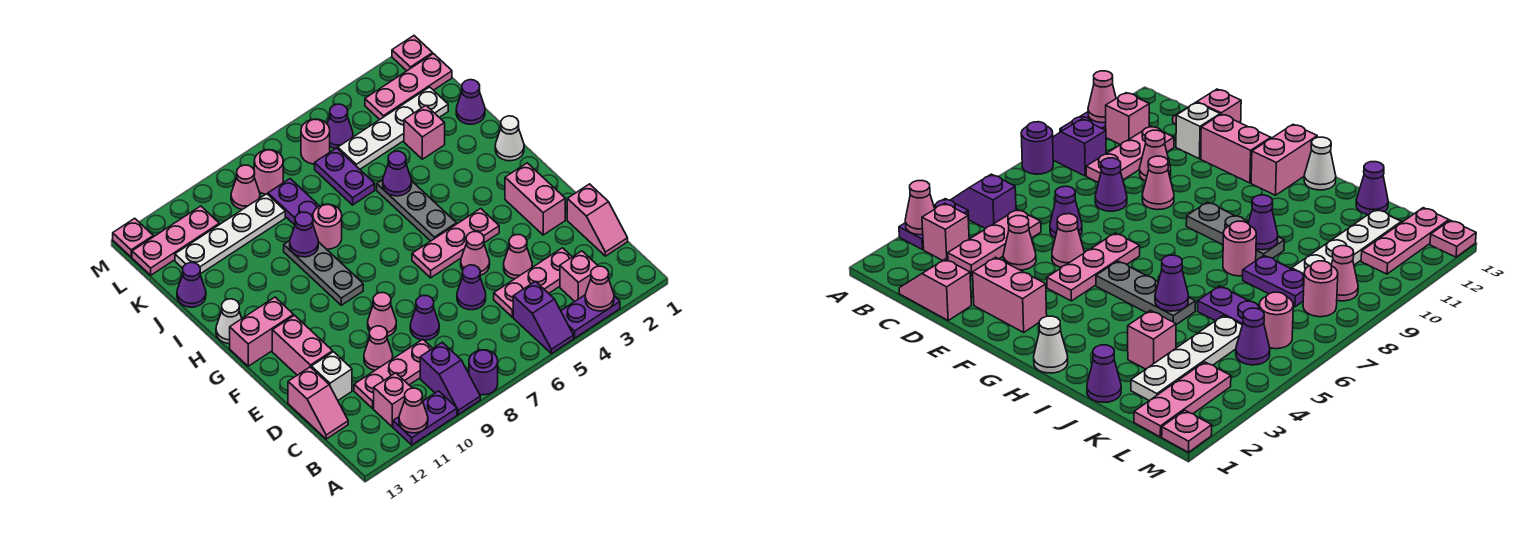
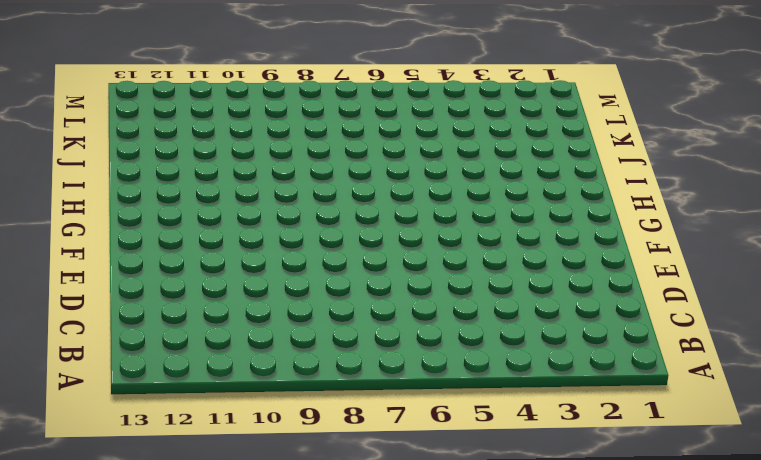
none -> purple 1x2 plate [561,295,620,338]
none -> purple 1x2 slope [513,281,574,353]
none -> purple 1x1 round brick [469,350,498,395]
none -> purple 1x2 slope [420,342,480,414]

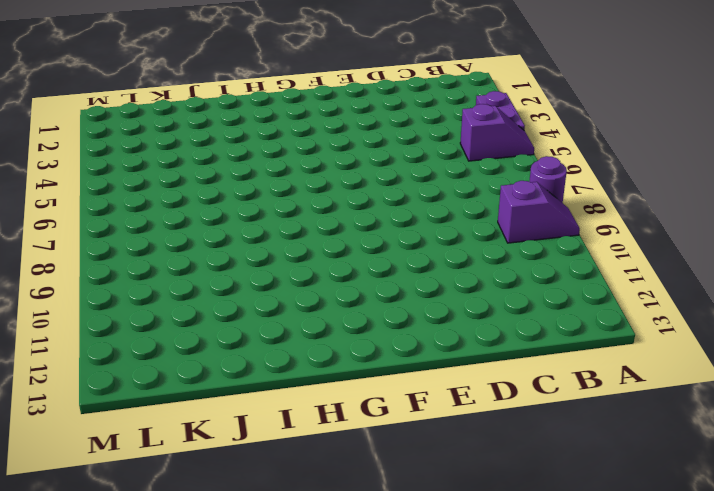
none -> purple 1x2 plate [393,391,457,445]
none -> pink 1x1 brick [560,251,598,301]
none -> pink 1x1 brick [374,373,412,427]
none -> pink 1x2 slope [567,184,628,256]

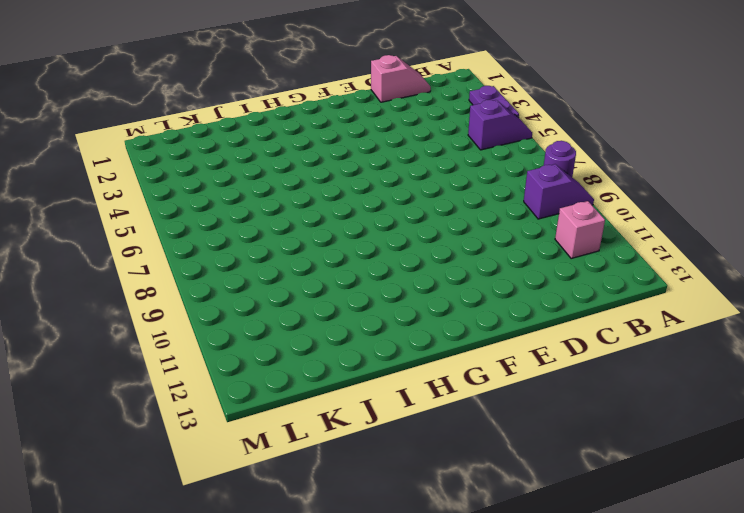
none -> purple 1x2 plate [393,391,457,445]
none -> pink 1x1 brick [560,251,598,301]
none -> pink 1x3 plate [494,248,572,317]
none -> pink 1x3 plate [354,339,433,408]

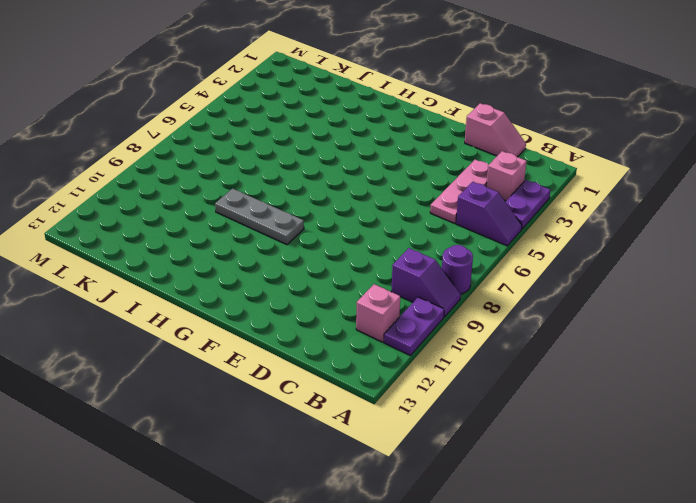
none -> pink 1x3 plate [354,339,433,408]
none -> pink 1x2 slope [288,367,348,439]
none -> pink 1x1 cone [504,235,532,279]
none -> purple 1x1 cone [457,265,486,310]

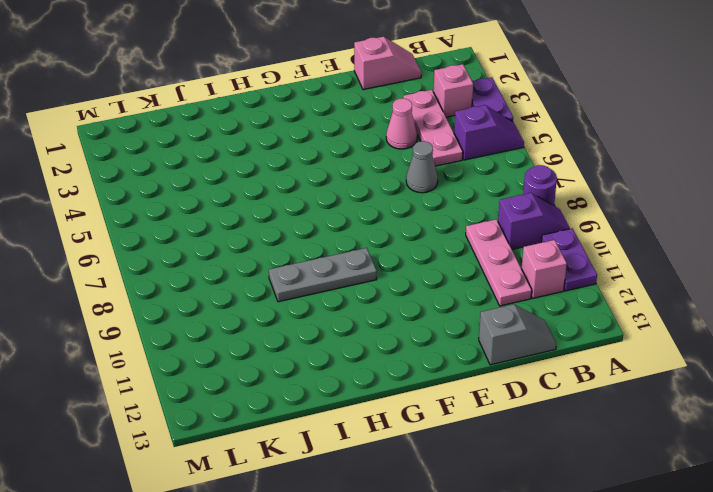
grey 1x2 slope [479,304,556,365] -> pink 1x2 slope [288,367,348,439]
grey 1x1 cone [406,141,438,193] -> purple 1x1 cone [457,265,486,310]
none -> purple 1x1 cone [410,296,439,340]
none -> pink 1x1 cone [364,326,393,370]
none -> white 1x1 brick [311,352,352,400]
none -> pink 1x2 brick [505,163,565,235]

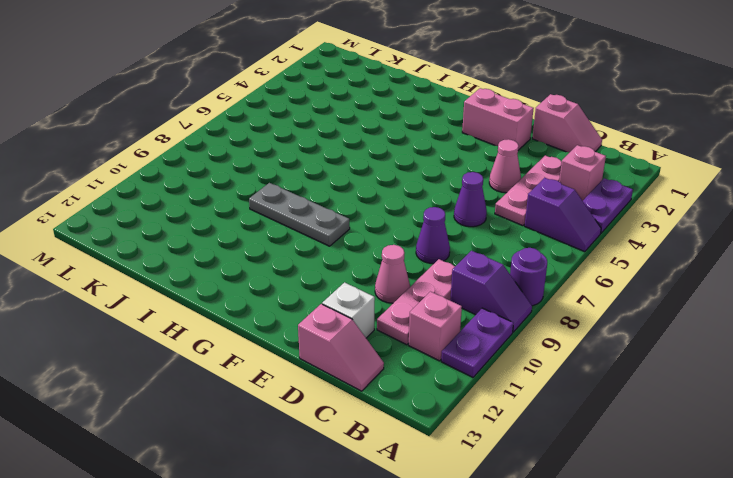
none -> pink 1x1 cone [461,232,490,276]
none -> pink 1x1 cone [368,293,396,336]
none -> pink 1x2 brick [272,315,333,375]
none -> pink 1x3 plate [412,209,499,278]

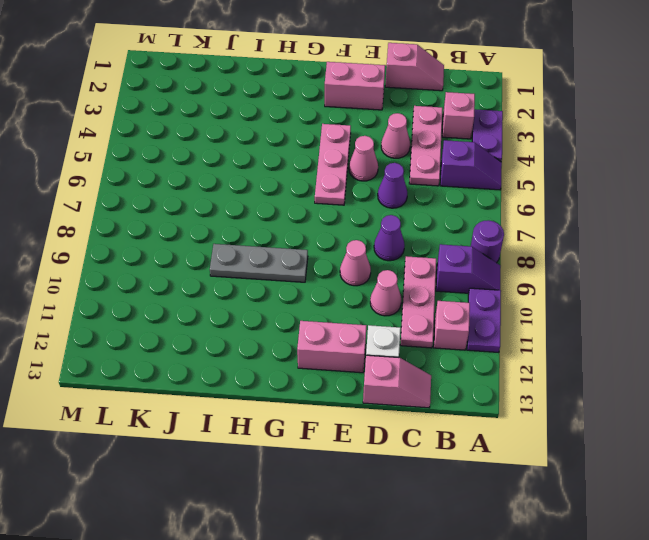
none -> grey 1x3 plate [377,180,457,241]
none -> pink 1x2 brick [230,297,294,366]
none -> white 1x1 cone [495,116,524,161]
none -> white 1x1 cone [216,299,242,344]

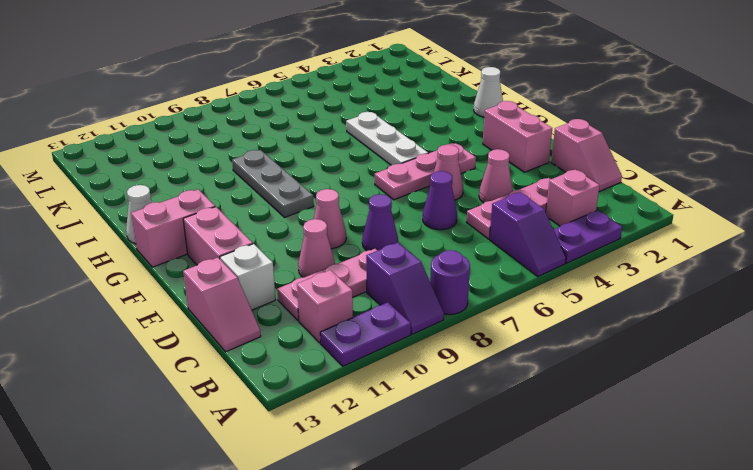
white 1x3 plate [346,112,428,165] -> grey 1x3 plate [377,180,457,241]
none -> pink 1x1 round brick [313,204,342,249]
none -> purple 1x1 cone [456,80,485,124]
none -> pink 1x1 brick [404,106,445,159]
none -> purple 1x2 plate [315,148,375,205]

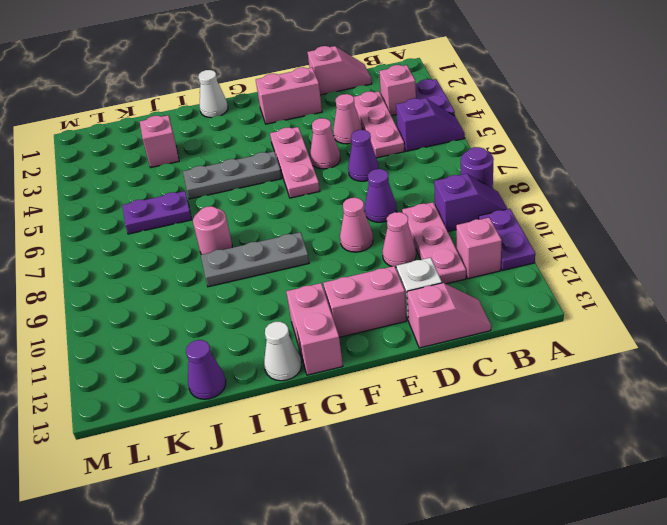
none -> purple 1x1 cone [456,80,485,124]
none -> purple 1x2 plate [268,179,319,225]
none -> white 1x4 plate [338,87,448,169]
none -> white 1x4 plate [175,194,285,274]

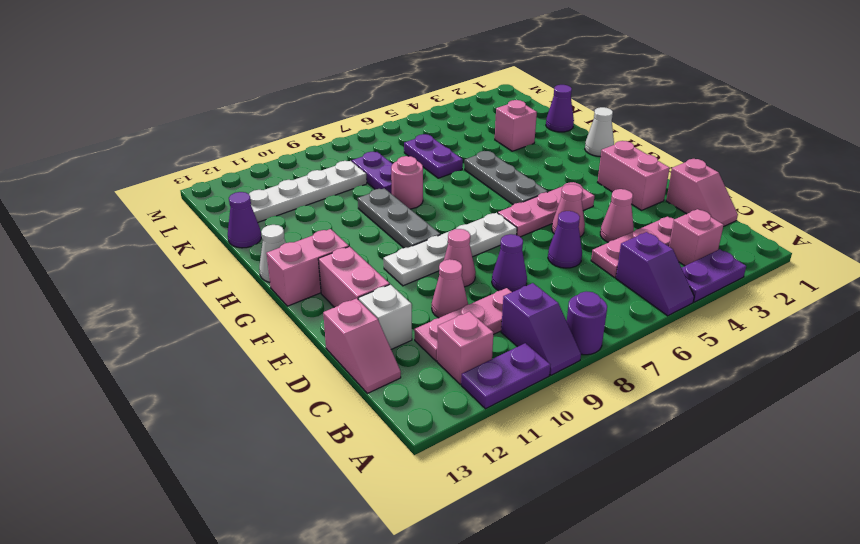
white 1x4 plate [384,213,517,286] -> white 1x4 plate moved to [338,87,448,169]
none -> pink 1x3 plate [365,54,452,120]
none -> purple 1x1 cone [327,104,353,149]
none -> pink 1x1 round brick [301,119,330,164]
none -> pink 1x1 round brick [254,150,283,194]

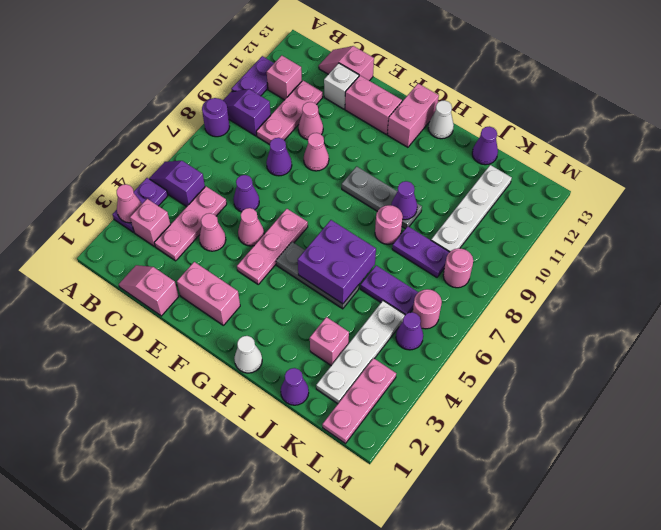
purple 2x2 brick [298,220,376,304] -> purple 1x1 cone [383,151,412,196]
none -> pink 1x1 cone [231,165,260,210]
none -> pink 1x3 plate [132,206,219,275]
none -> pink 1x1 plate [392,36,433,71]
none -> pink 1x1 plate [113,218,153,257]

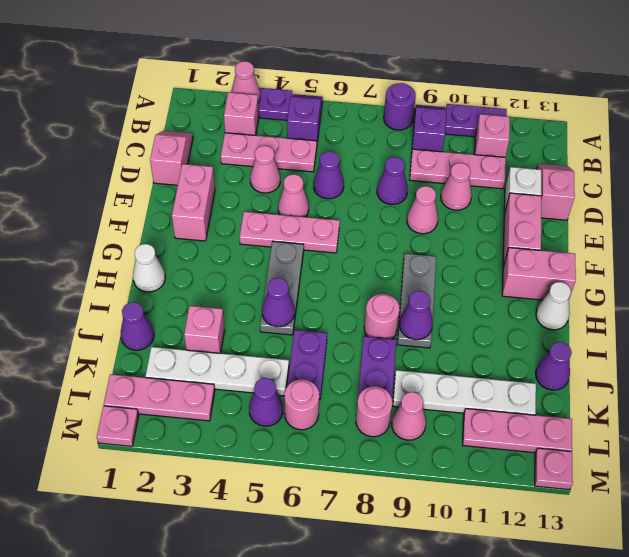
none -> pink 1x1 cone [399,388,428,433]

